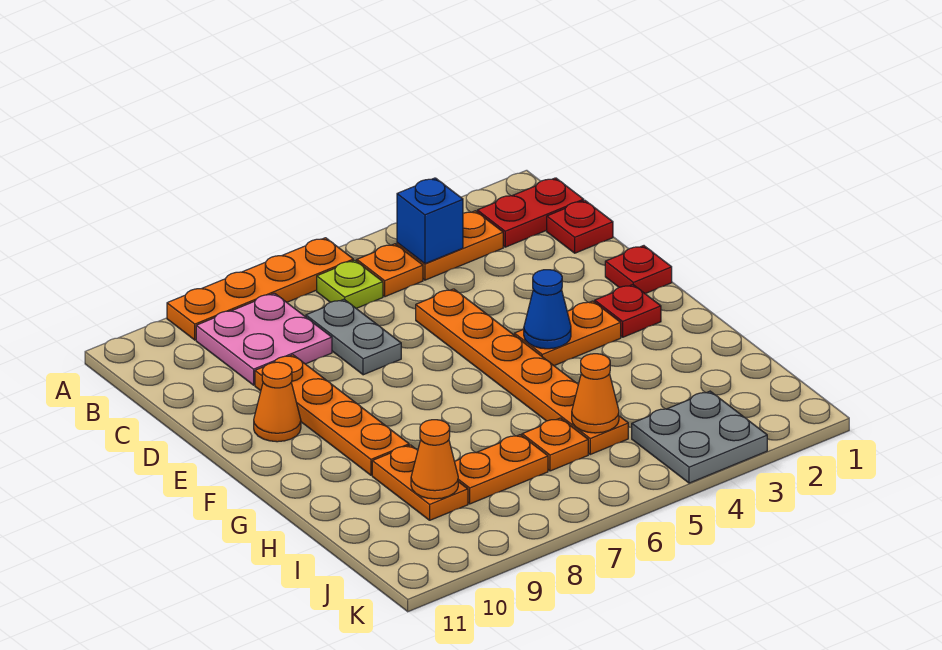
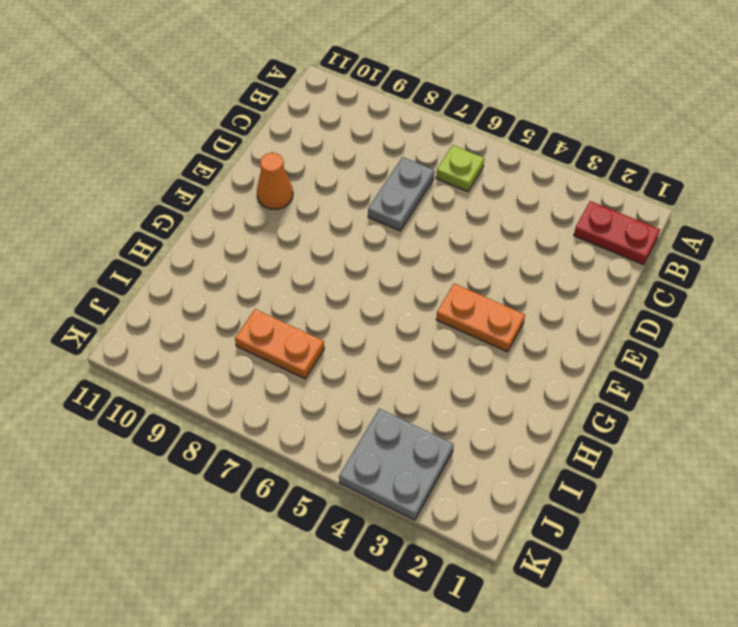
none -> orange 1x4 plate [167,238,353,340]
none -> orange 1x2 plate [397,211,503,280]
none -> orange 1x1 plate [357,244,423,297]

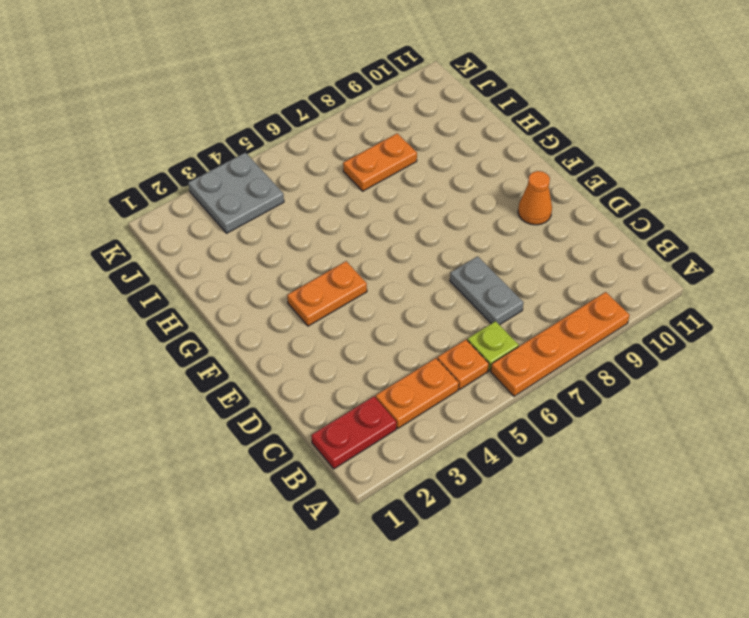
none -> pink 2x2 plate [196,293,332,385]
none -> red 1x1 plate [547,201,613,253]
none -> orange 1x6 plate [416,289,628,454]

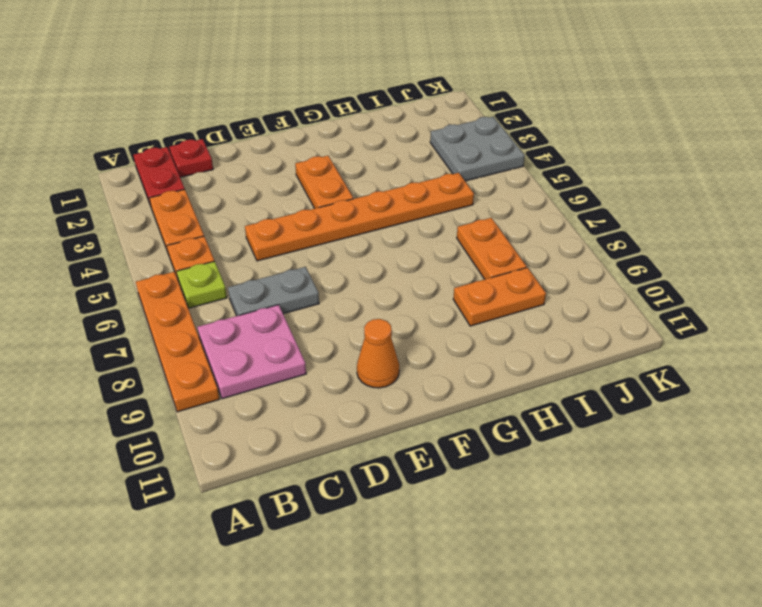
none -> orange 1x4 plate [255,355,409,475]
none -> red 1x1 plate [605,246,672,294]
none -> red 1x1 plate [595,285,661,337]

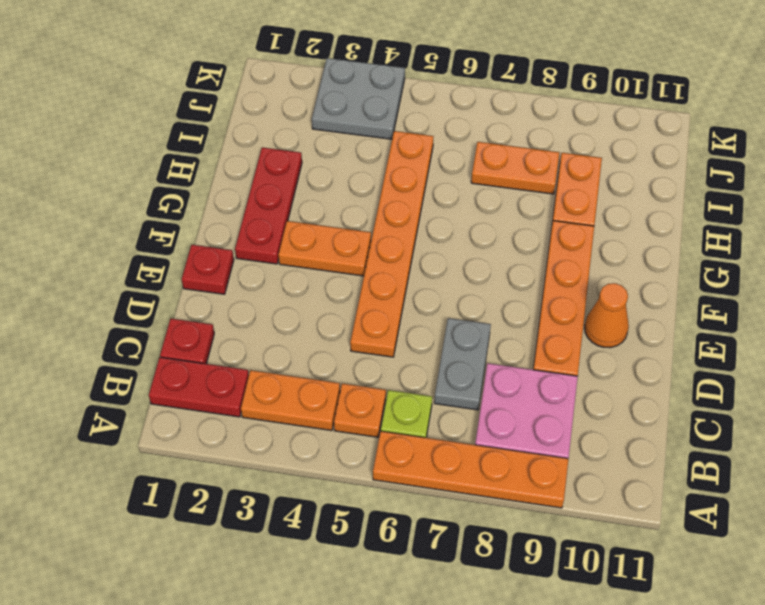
red 1x3 plate [235,147,302,264] -> red 1x1 plate [595,285,661,337]
none -> orange 1x1 plate [522,418,588,471]
none -> blue 1x1 brick [397,178,463,264]
none -> blue 1x1 cone [524,270,571,349]

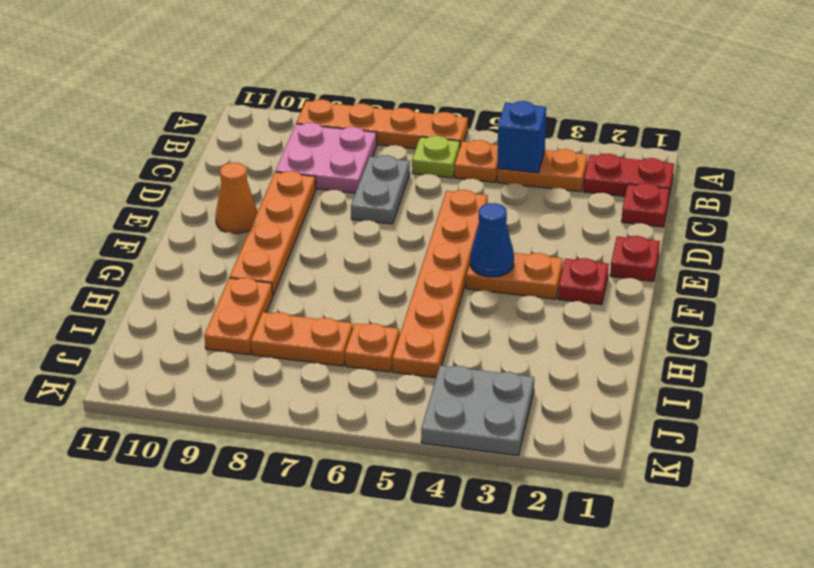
none -> orange 1x1 cone [572,354,619,433]
none -> orange 1x1 cone [411,420,458,499]

